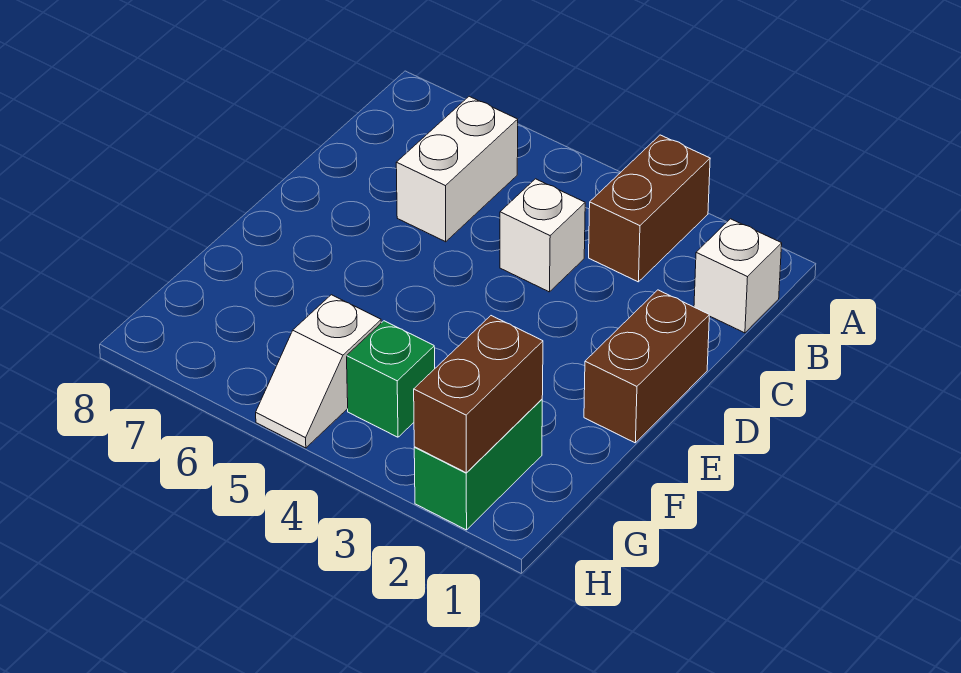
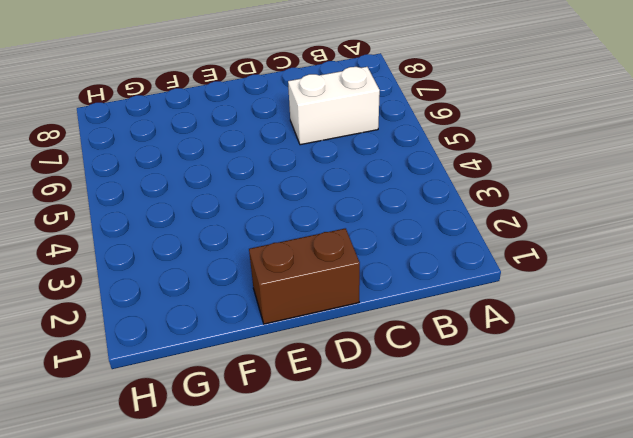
none -> brown 1x2 brick [589,135,710,282]
none -> white 1x1 brick [694,219,782,333]

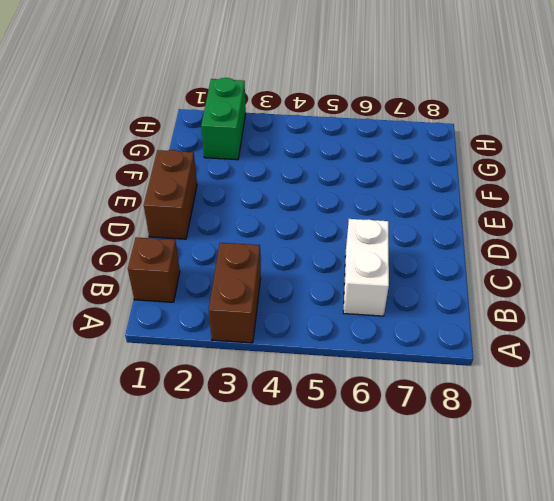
brown 1x1 brick [128,237,180,302] -> white 1x1 brick [694,219,782,333]
none -> white 1x1 brick [500,179,585,292]
none -> green 1x1 brick [347,321,435,437]

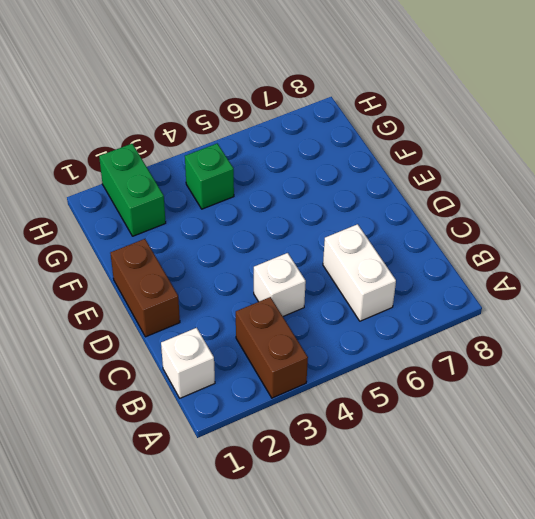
none -> white 1x2 slope [256,295,381,448]
none -> brown 1x2 brick [414,316,543,473]

